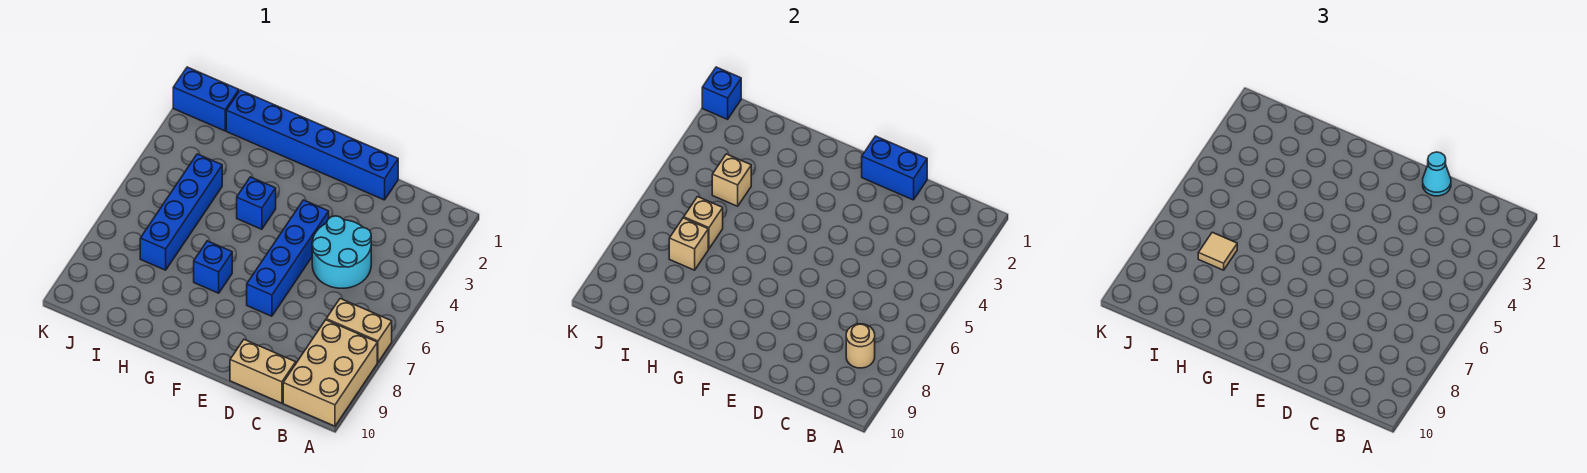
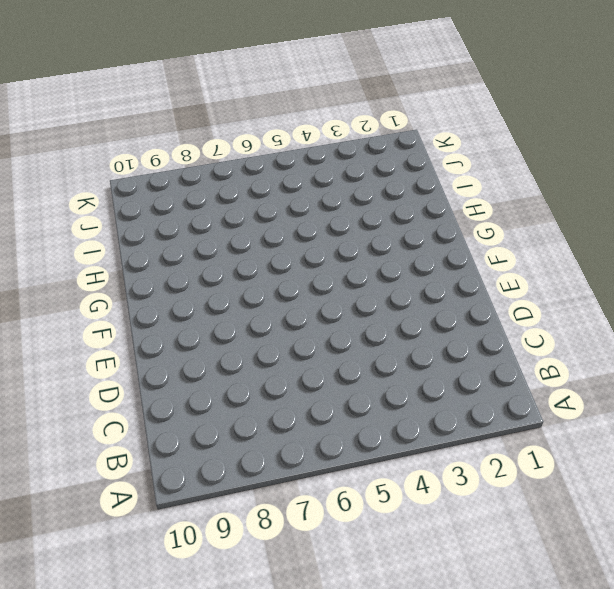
none -> tan 1x2 brick [326,299,392,362]
none -> tan 2x3 brick [283,320,377,426]
none -> cyan 2x2 round brick [312,216,371,288]

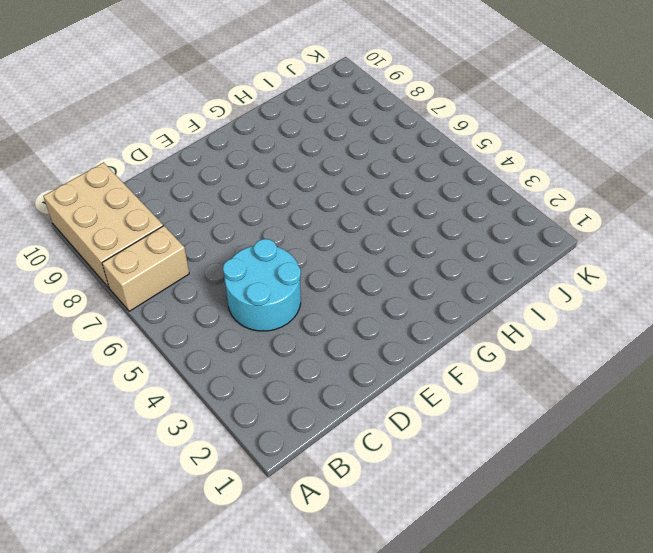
none -> tan 1x2 brick [230,340,296,403]
none -> blue 1x6 brick [226,90,398,200]
none -> blue 1x4 brick [247,200,329,316]

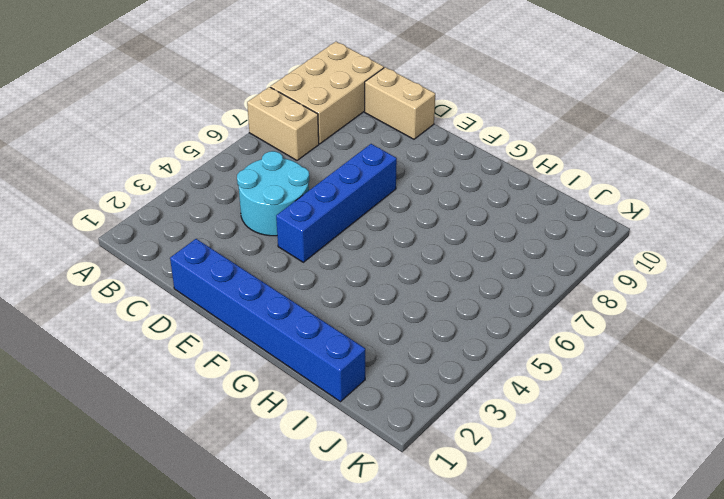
none -> blue 1x1 brick [237,177,276,229]
none -> blue 1x1 brick [194,241,232,293]
none -> blue 1x4 brick [140,154,222,270]

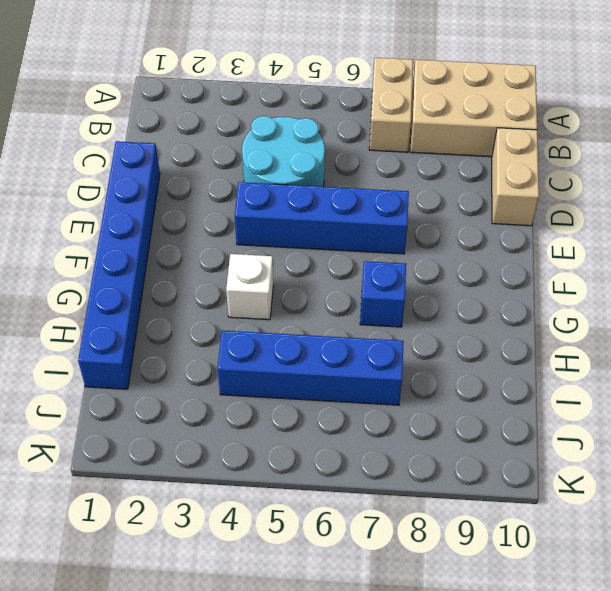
white 1x1 brick [226,254,273,320] -> blue 1x1 brick [237,177,276,229]
none -> blue 1x2 brick [173,67,239,131]
none -> tan 1x1 round brick [846,324,875,368]
none -> blue 1x2 brick [862,136,927,200]

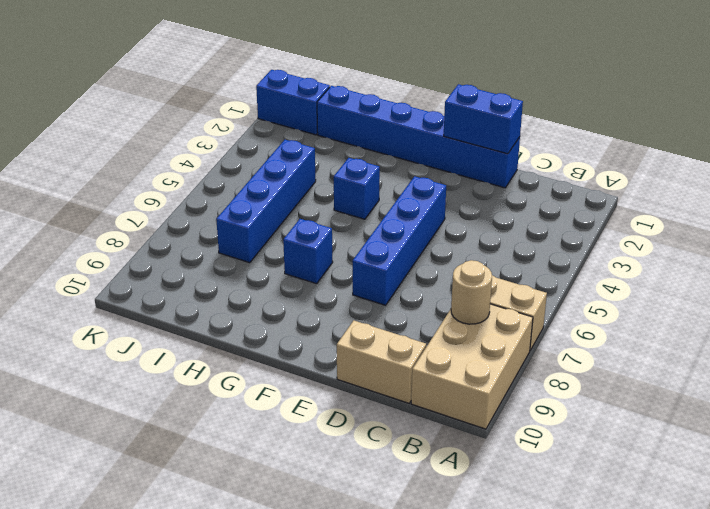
none -> cyan 2x2 round brick [312,216,371,288]
none -> tan 1x1 brick [712,154,751,206]
none -> tan 1x1 brick [684,197,723,249]

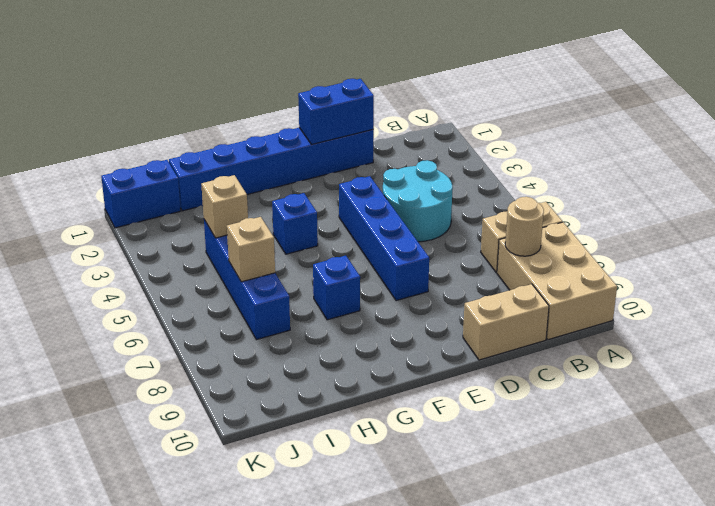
none -> tan 1x1 brick [669,218,708,270]
none -> blue 1x1 brick [702,67,741,119]
none -> cyan 1x1 cone [1423,152,1451,196]

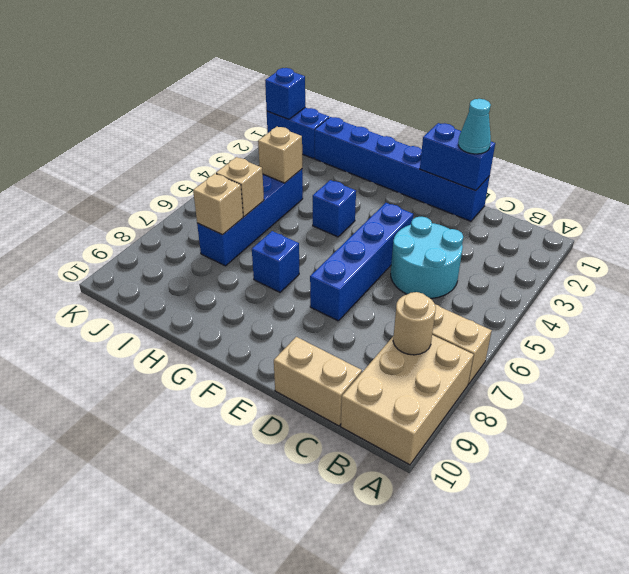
none -> tan 1x1 tile [1198,232,1237,270]

